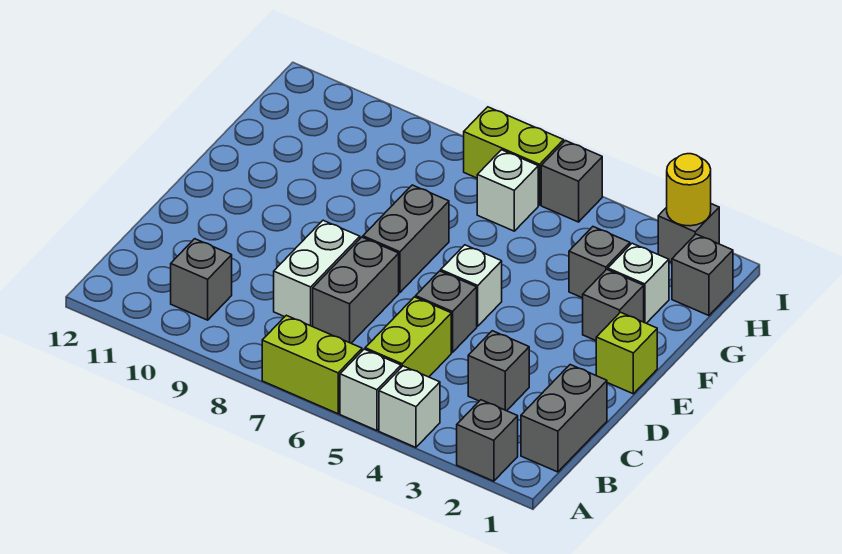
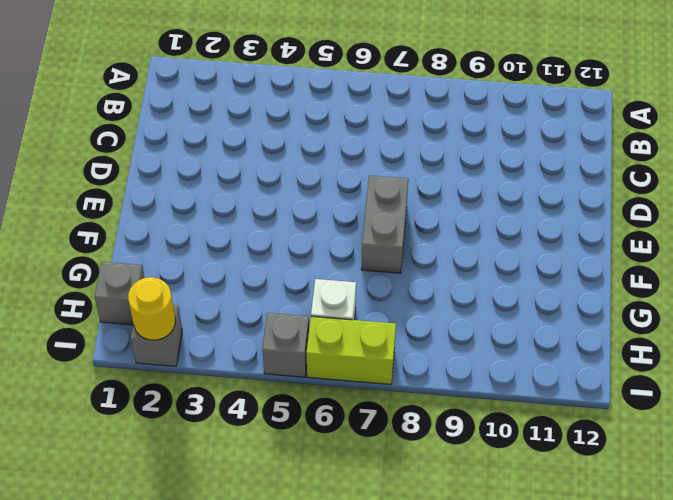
none -> grey 1x1 brick [457,400,518,481]
none -> white 1x1 brick [379,366,440,447]
none -> white 1x1 brick [340,349,401,431]

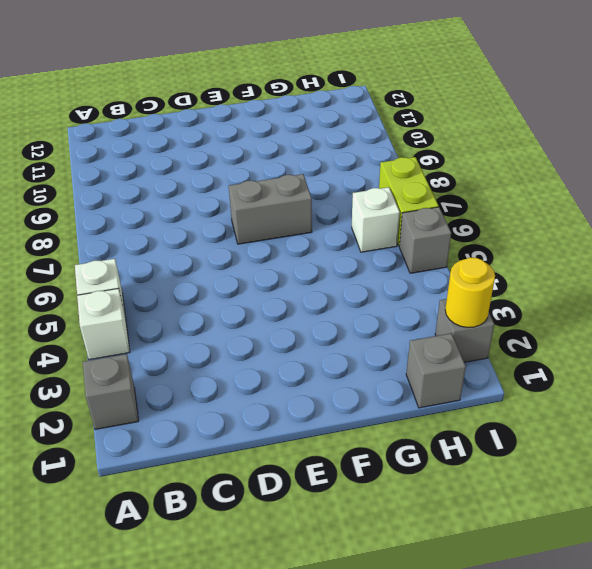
none -> lime 1x2 brick [262,315,362,414]
none -> grey 1x2 brick [521,365,607,472]
none -> lime 1x2 brick [365,297,451,377]

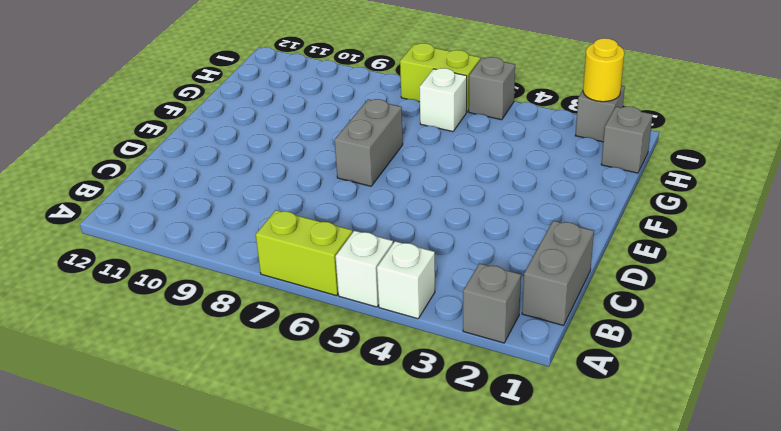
none -> lime 1x2 brick [365,297,451,377]
none -> grey 1x1 brick [171,239,232,320]
none -> grey 1x1 brick [468,331,529,411]

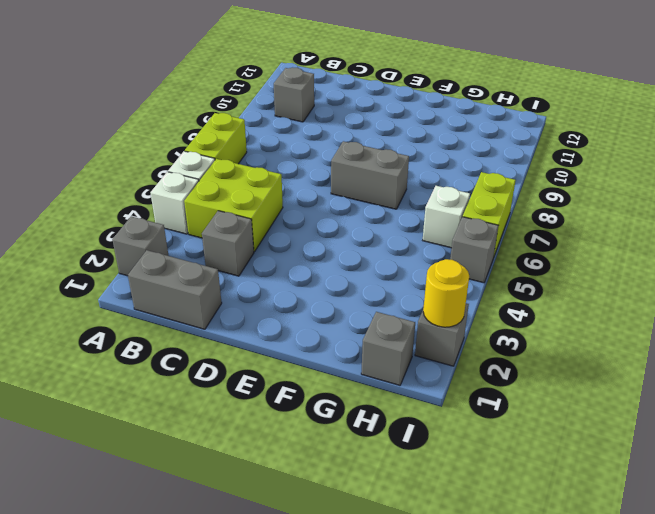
lime 2x2 brick [184,159,283,252] -> lime 1x2 brick [365,297,451,377]
none -> grey 1x2 brick [313,237,399,343]
none -> white 1x2 brick [274,220,360,326]
none -> grey 1x1 brick [416,271,477,352]

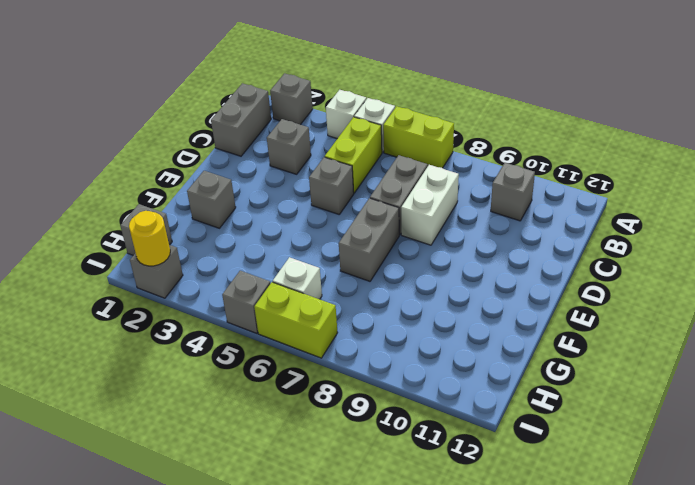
none -> lime 1x1 brick [596,312,657,394]
none -> white 1x1 brick [441,245,502,326]
none -> white 1x1 brick [608,243,669,323]

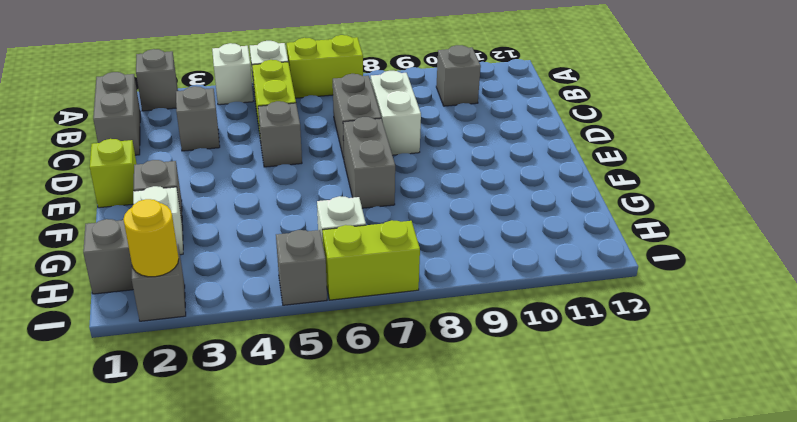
none -> white 1x1 brick [441,245,502,326]
none -> grey 1x1 brick [569,227,630,298]

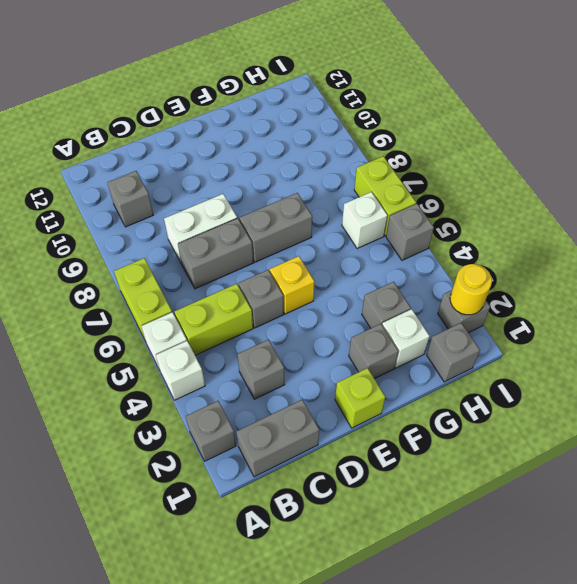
yellow 1x1 brick [270,256,314,314] -> white 1x1 brick [441,245,502,326]

